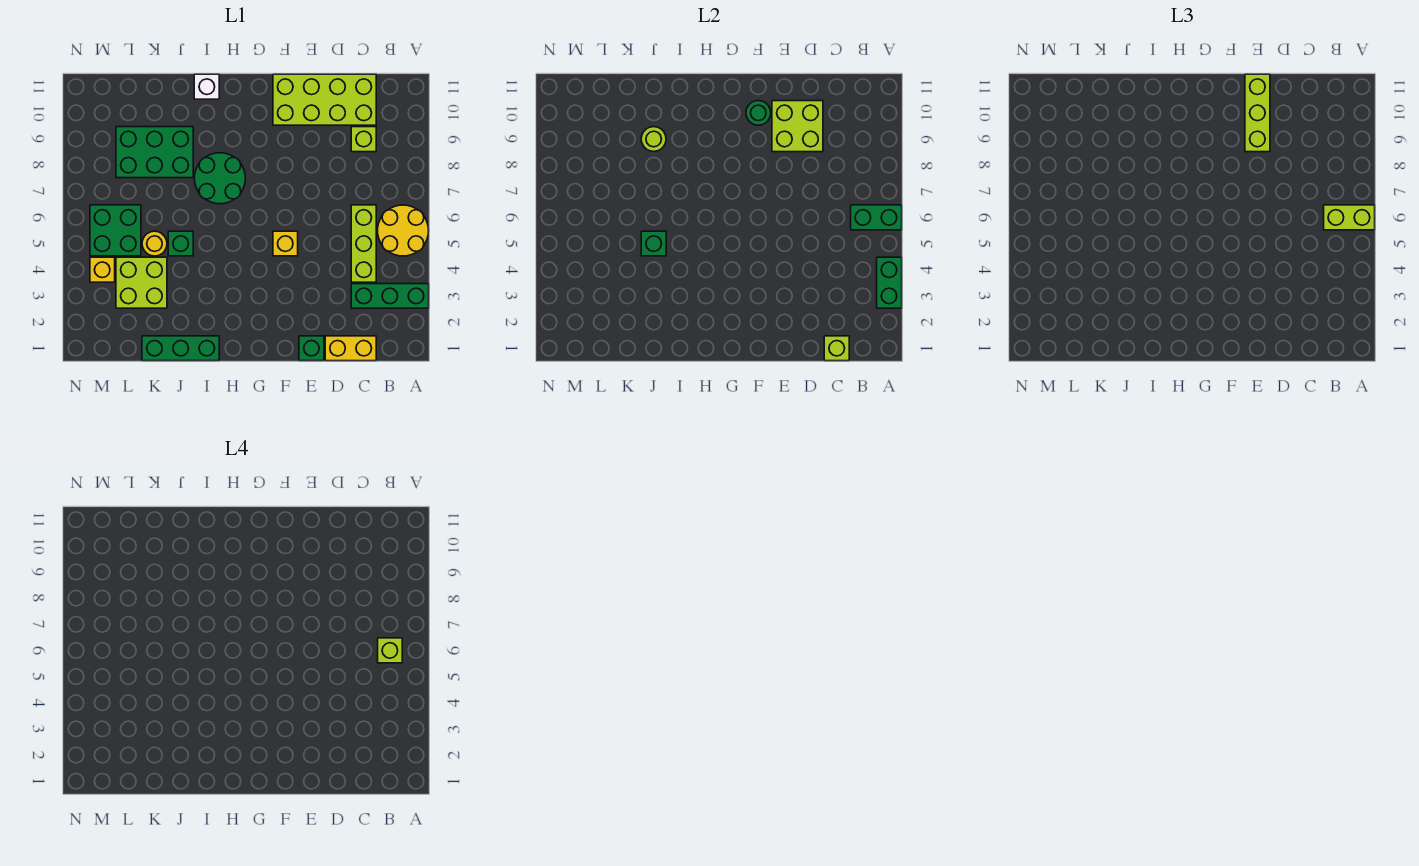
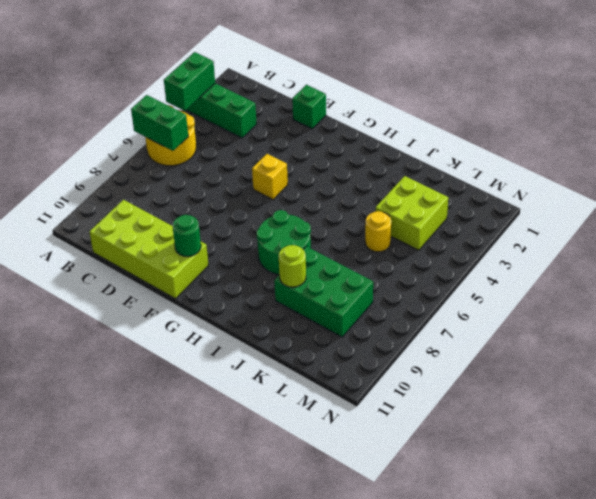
none -> yellow 1x2 brick [325,336,376,361]
none -> lime 1x3 brick [351,205,376,282]
none -> lime 1x1 brick [351,127,376,152]

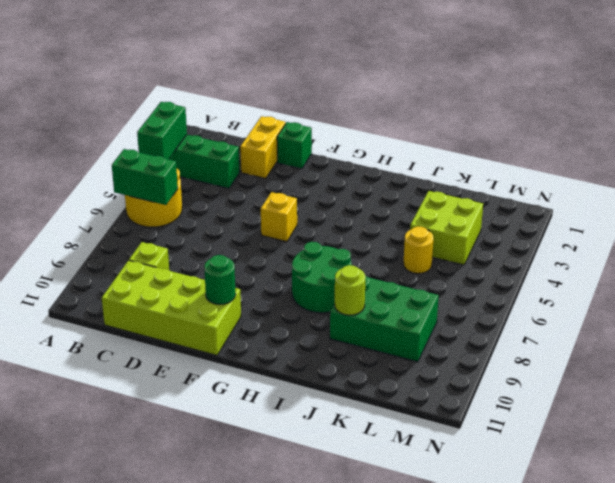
yellow 1x2 brick [240,116,286,179] -> yellow 1x2 brick turned to [325,336,376,361]
none -> lime 1x3 brick [351,205,376,282]
none -> green 1x3 brick [142,336,219,361]
none -> white 1x1 brick [194,74,219,99]

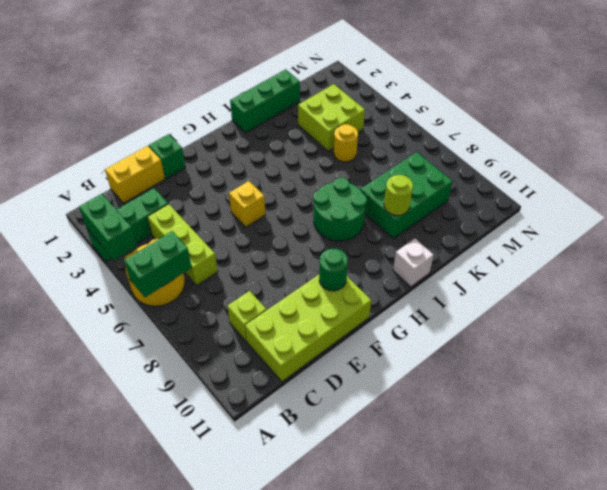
none -> green 1x1 brick [168,231,193,256]
none -> green 2x2 brick [90,205,141,256]
none -> yellow 1x1 brick [90,257,115,282]

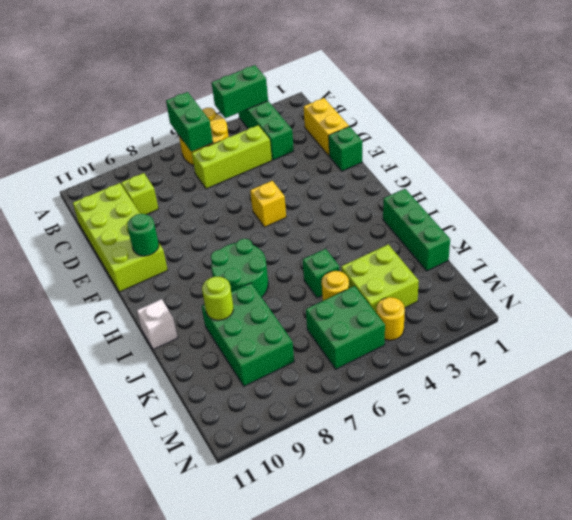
yellow 1x1 round brick [376,297,405,340] -> yellow 1x1 brick [90,257,115,282]
none -> lime 1x1 brick [824,336,849,361]
none -> lime 2x2 brick [772,101,823,152]
none -> green 1x1 brick [641,231,666,256]

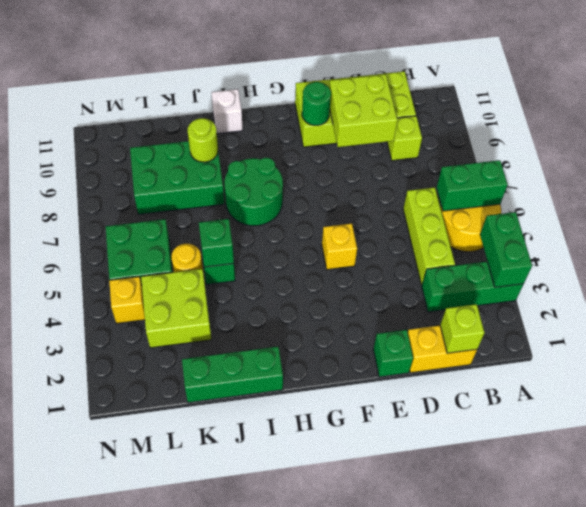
none -> lime 1x2 brick [1324,205,1375,230]
none -> lime 1x3 brick [1245,74,1270,152]
none -> lime 1x1 brick [378,638,402,663]

